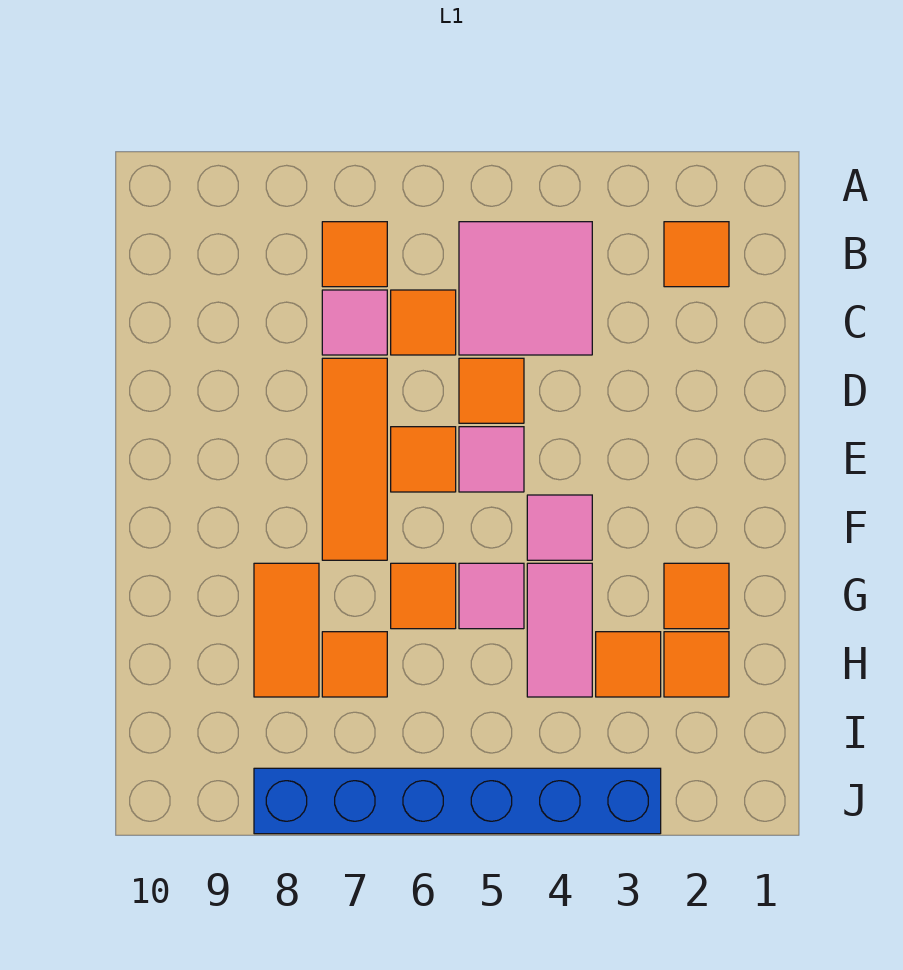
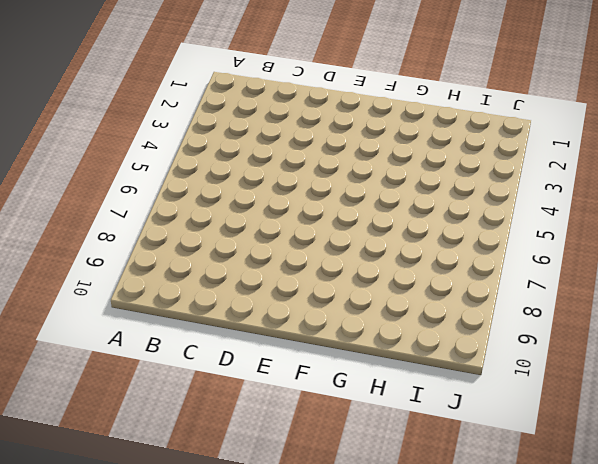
none -> orange 1x1 tile [664,222,729,287]
none -> pink 2x2 tile [459,222,592,355]
none -> orange 1x1 tile [322,222,387,287]

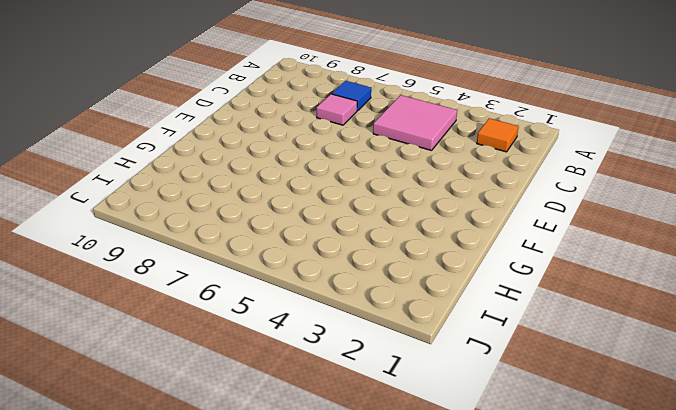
blue 1x1 tile [332,81,371,111] -> orange 1x1 tile [322,222,387,287]
none -> orange 1x1 tile [391,290,456,355]
none -> orange 1x1 tile [459,358,524,423]
none -> orange 1x3 tile [322,358,387,560]

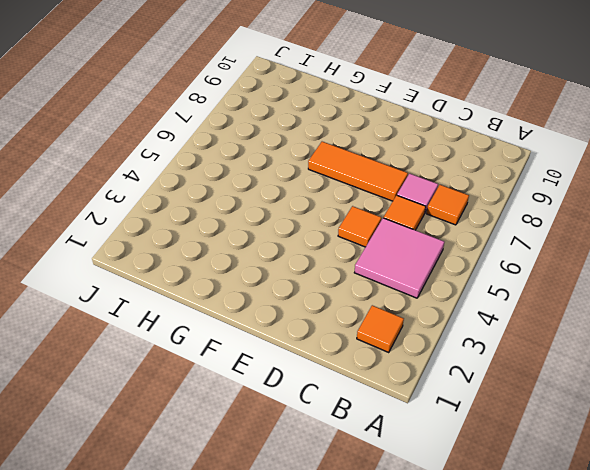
none -> pink 1x1 tile [459,427,524,492]
none -> orange 1x1 tile [391,427,456,492]
none -> pink 1x1 tile [527,495,592,560]

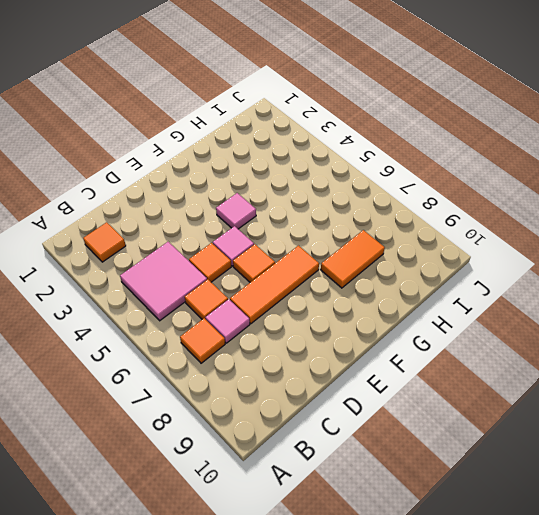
none -> orange 1x1 tile [664,563,729,629]
none -> pink 1x2 tile [527,563,592,697]
none -> pink 1x1 tile [459,563,524,629]

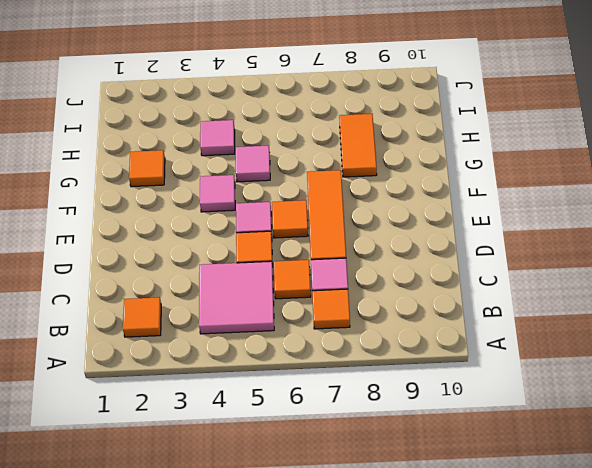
pink 1x1 tile [200,120,235,156] -> pink 1x2 tile [527,563,592,697]
none -> orange 1x1 tile [391,563,456,629]
none -> orange 1x1 tile [664,632,729,697]
none -> orange 1x1 tile [596,632,661,697]

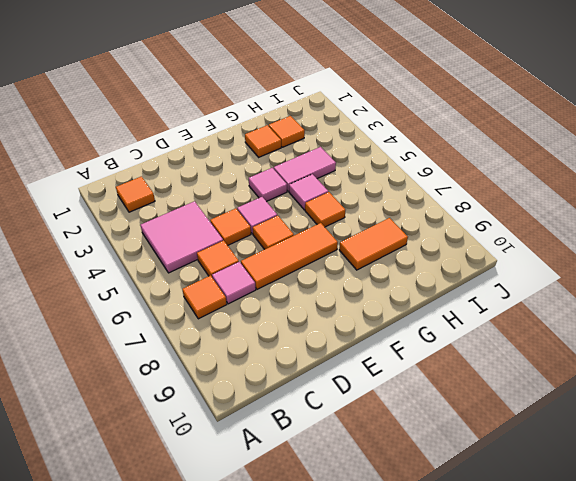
none -> orange 1x1 tile [596,632,661,697]
none -> orange 1x1 tile [322,632,387,697]
none -> blue 1x6 brick [254,768,661,834]

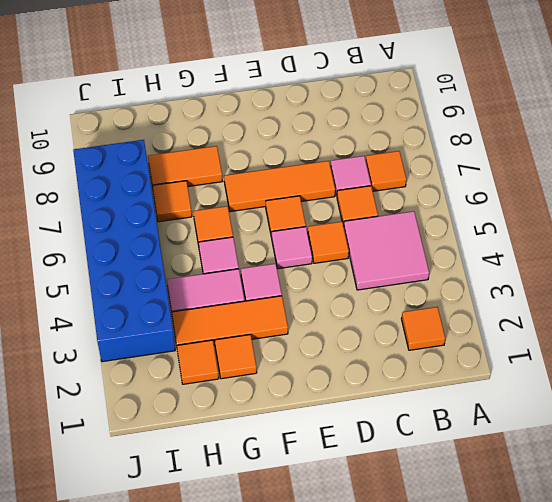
orange 1x3 tile [172,296,288,345] -> orange 1x1 tile [596,632,661,697]
blue 2x6 brick [73,140,175,362] -> blue 1x6 brick [254,768,661,834]

